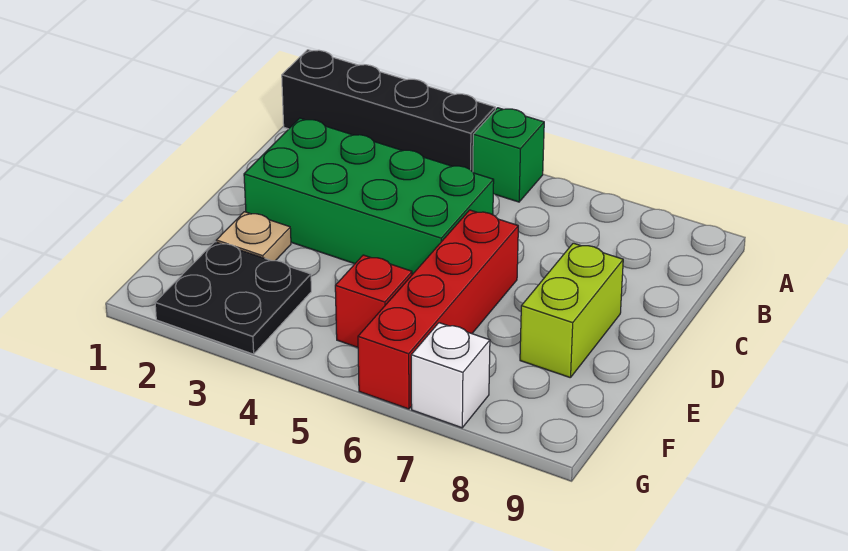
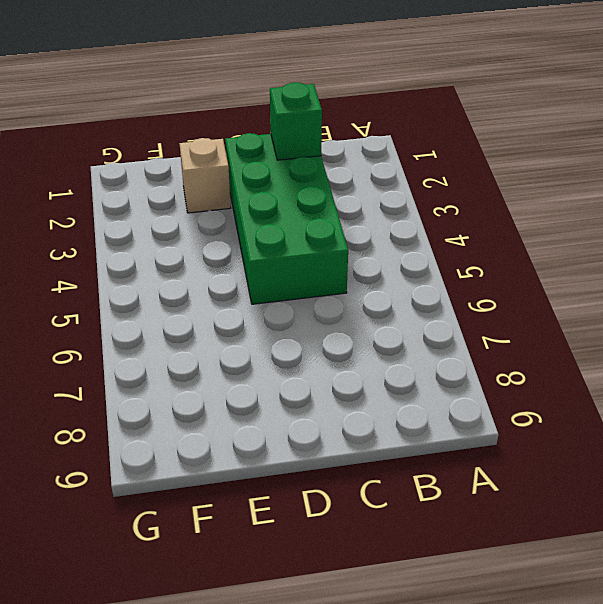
green 1x1 brick [270,82,322,160] -> green 1x1 brick moved to [473,108,544,202]
tan 1x1 brick [179,138,231,213] -> tan 1x1 plate [216,212,291,261]
none -> black 1x4 brick [282,50,495,172]
none -> red 1x4 brick [358,210,518,409]

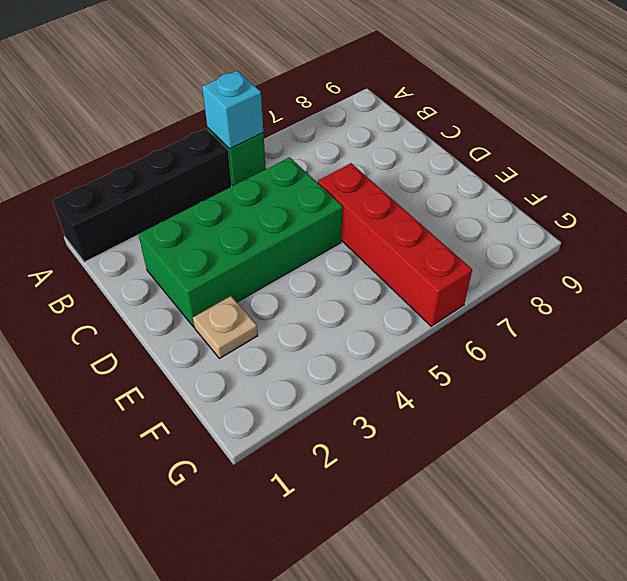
cyan 1x1 brick [202,71,263,149] -> none
none -> lime 1x2 brick [520,243,623,378]
none -> black 2x2 plate [155,242,311,354]

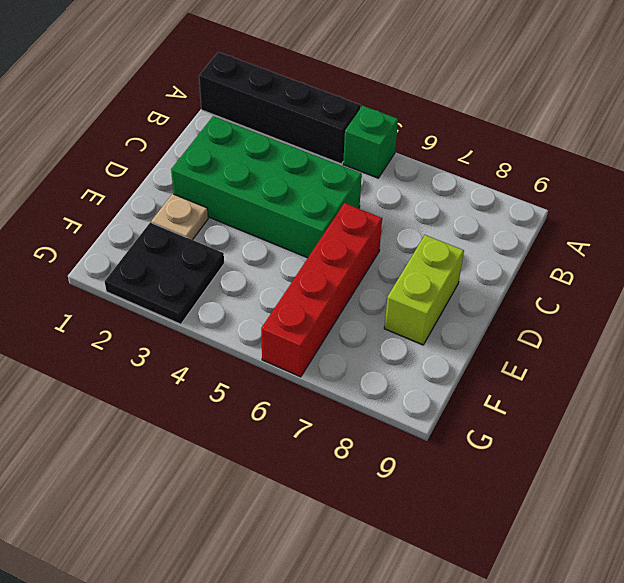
none -> red 1x1 brick [335,255,412,347]
none -> white 1x1 brick [411,323,490,428]

